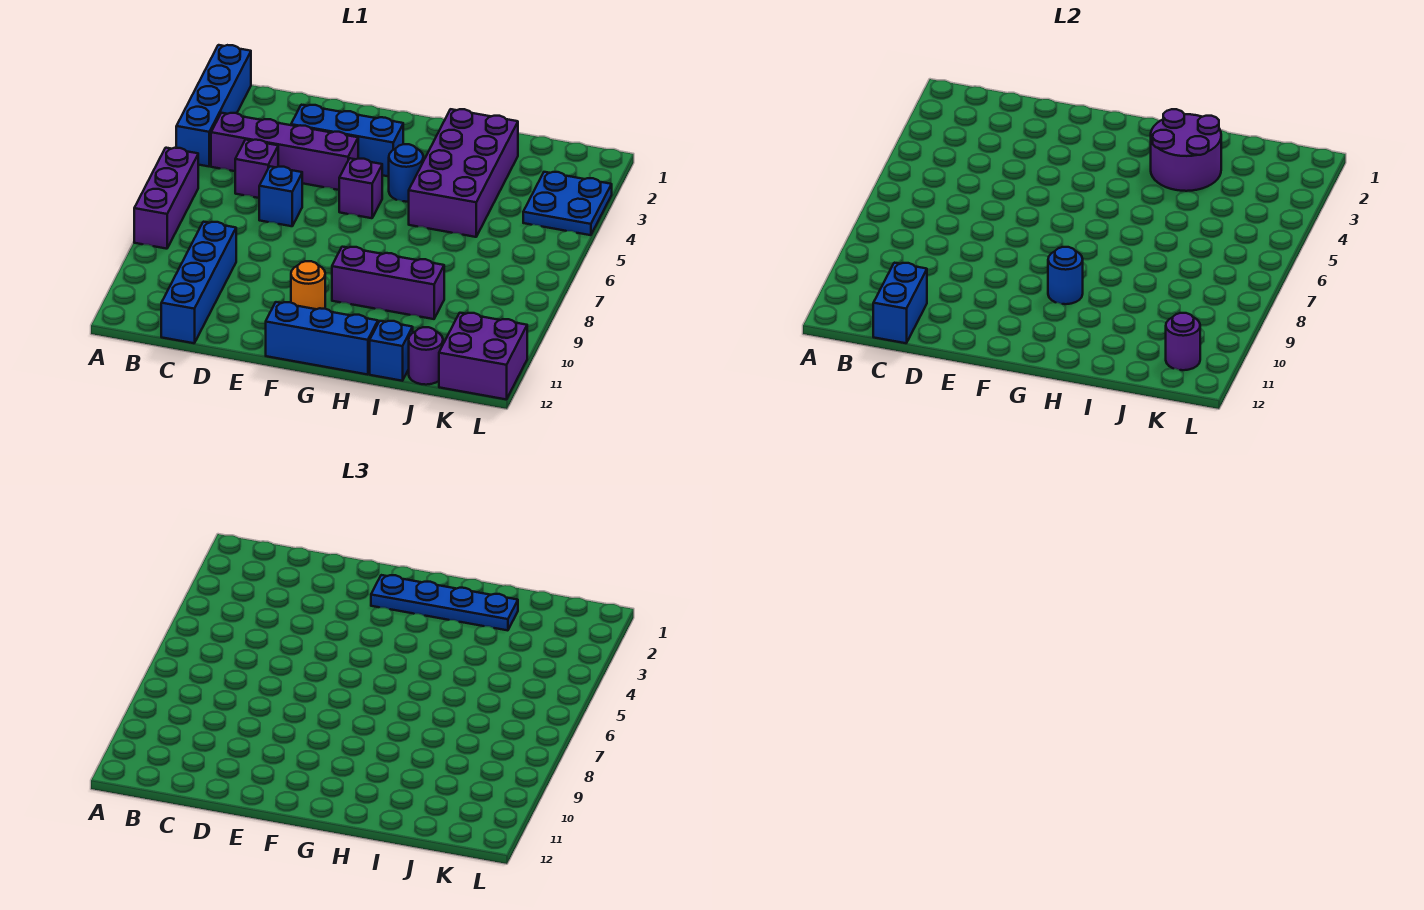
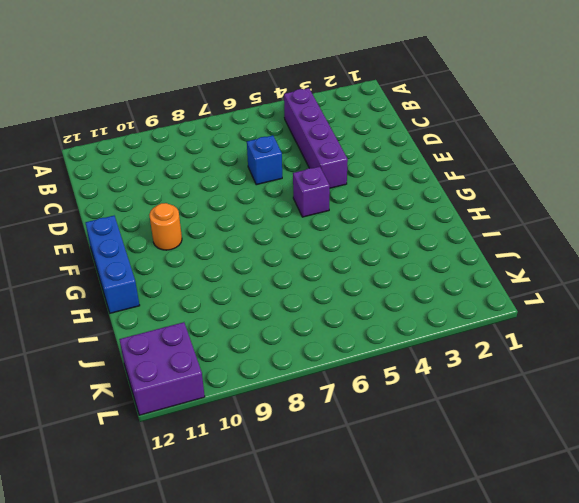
none -> blue 1x4 brick [176,45,251,166]
none -> purple 1x3 brick [134,148,198,249]
none -> purple 1x1 brick [235,140,278,198]

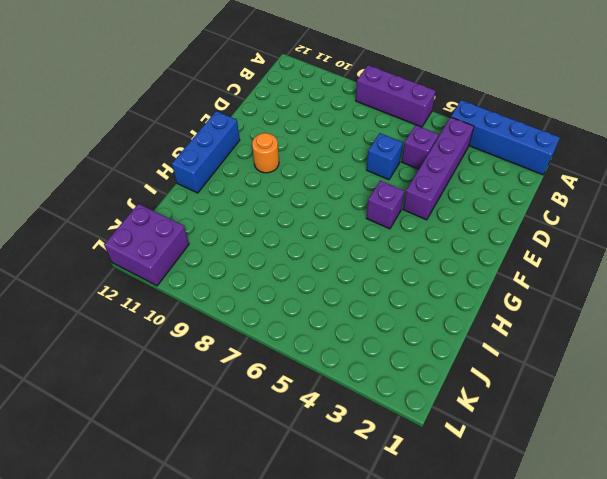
none -> blue 1x4 brick [161,222,236,343]
none -> blue 1x3 brick [291,105,403,176]
none -> blue 1x1 round brick [389,144,423,202]

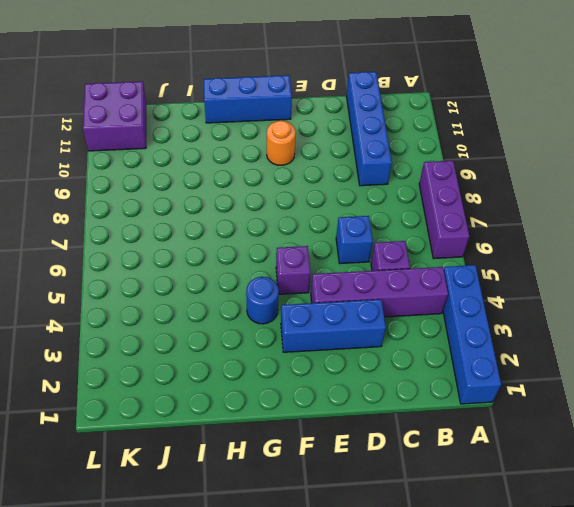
none -> purple 1x3 brick [332,247,444,319]
none -> purple 2x4 brick [409,109,518,237]
none -> blue 1x1 brick [370,321,413,381]

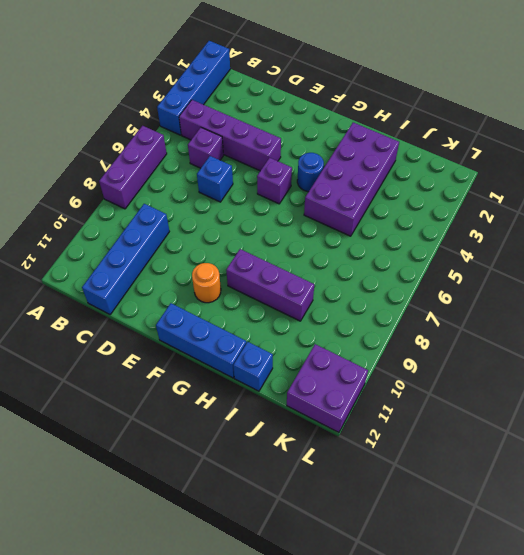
none -> blue 1x3 brick [291,105,403,176]
none -> purple 1x1 round brick [409,327,443,385]
none -> blue 2x2 plate [523,172,612,235]

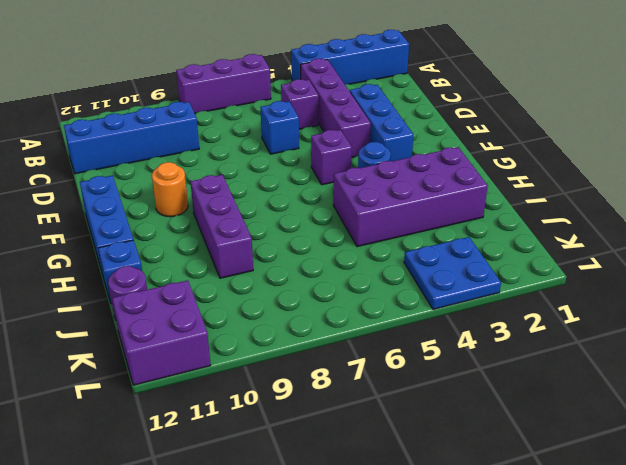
none -> blue 1x2 brick [873,263,927,343]
none -> blue 1x1 round brick [1048,247,1083,304]
none -> purple 2x2 round brick [1151,109,1221,191]

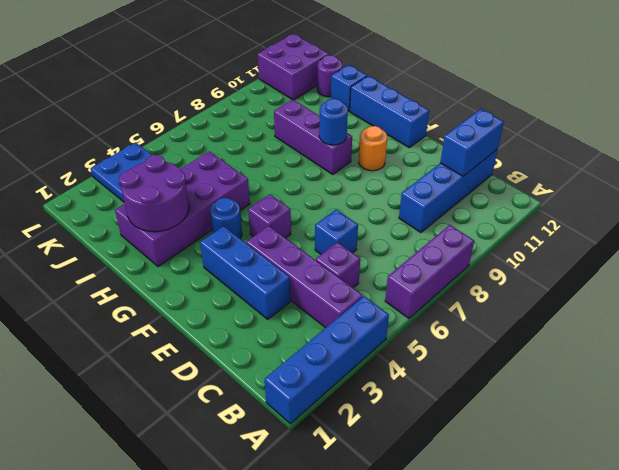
none -> purple 1x1 round brick [1166,313,1200,370]
none -> blue 1x4 plate [371,575,518,630]

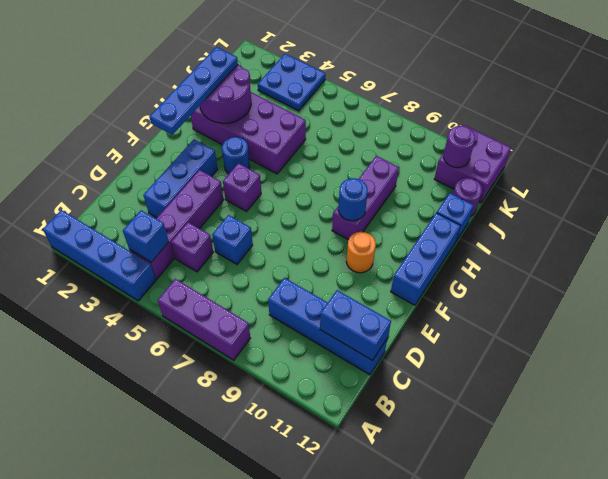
blue 1x1 brick [123,210,169,262] -> none

